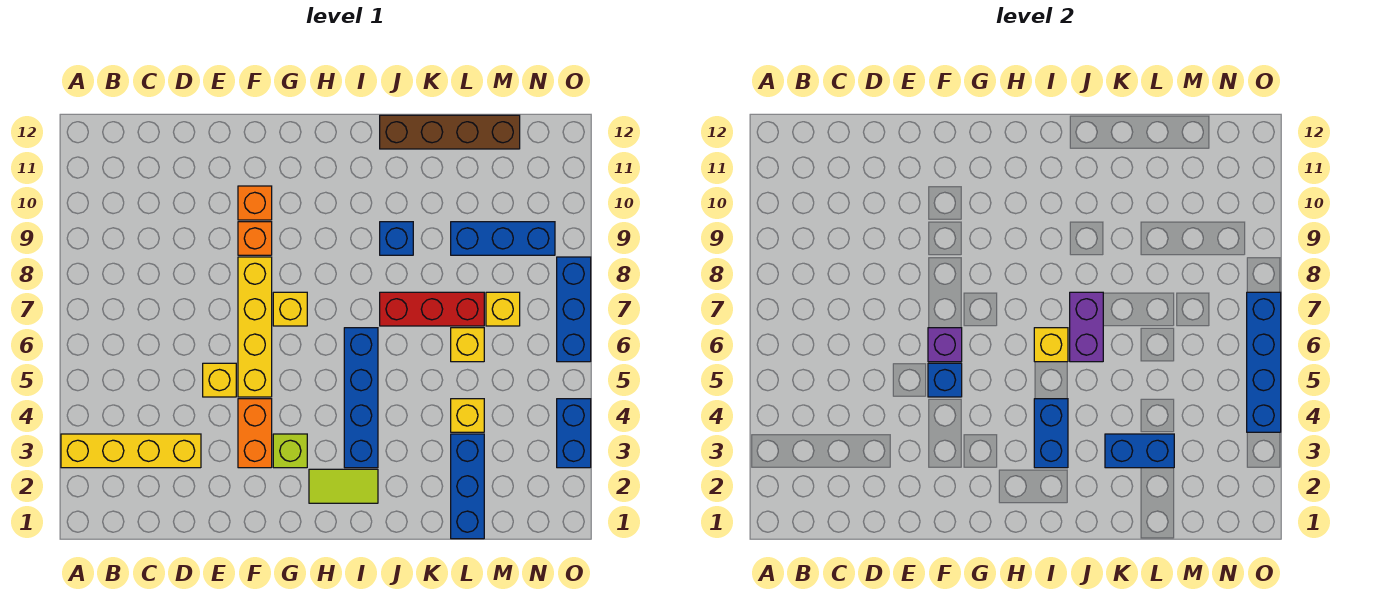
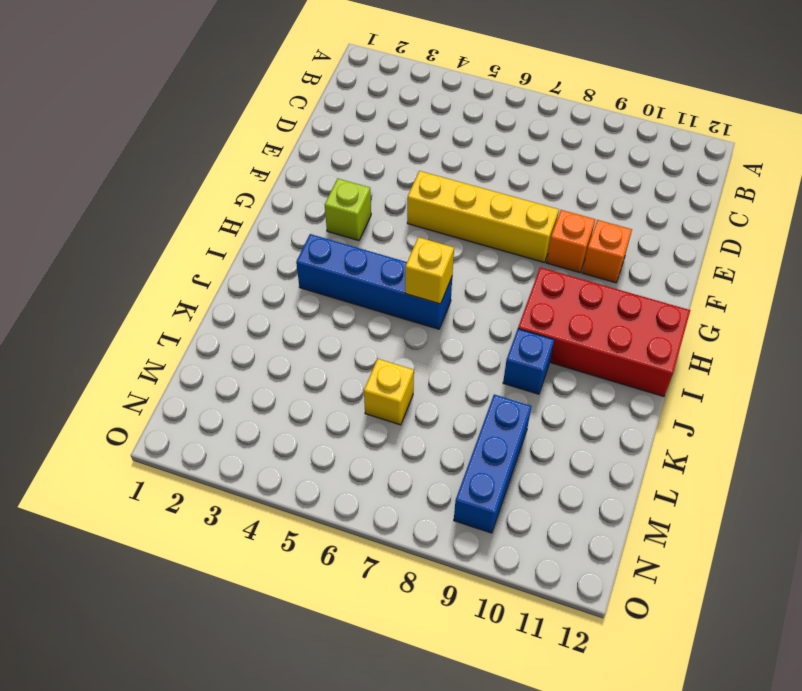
red 2x4 brick [518,267,690,397] -> none
none -> yellow 1x4 brick [61,434,201,468]
none -> yellow 1x1 brick [203,363,236,397]
none -> orange 1x2 brick [238,399,272,468]

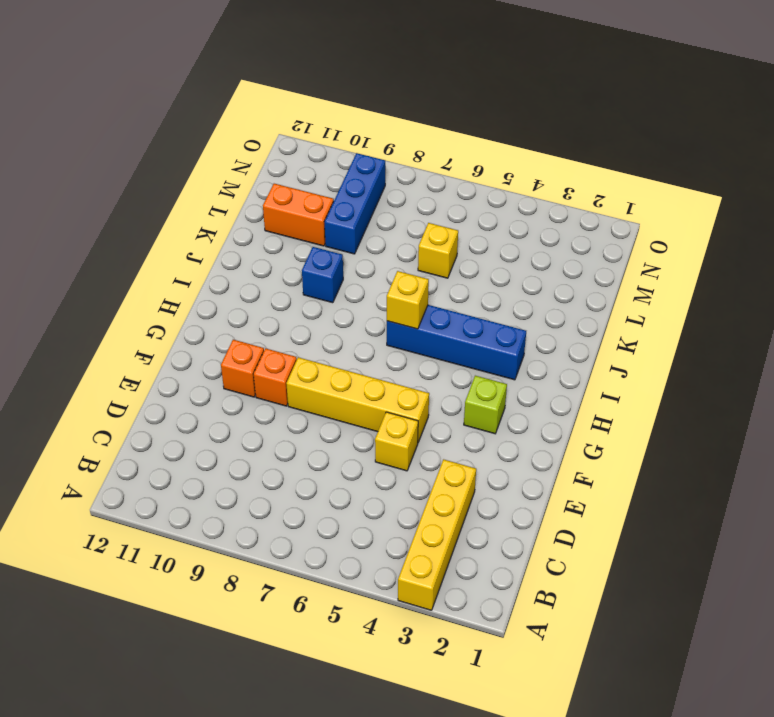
orange 1x2 brick [263,184,334,246] -> orange 1x2 brick moved to [238,399,272,468]
none -> yellow 1x1 brick [273,292,307,326]
none -> lime 1x2 tile [309,469,378,503]
none -> red 1x3 brick [380,292,484,326]

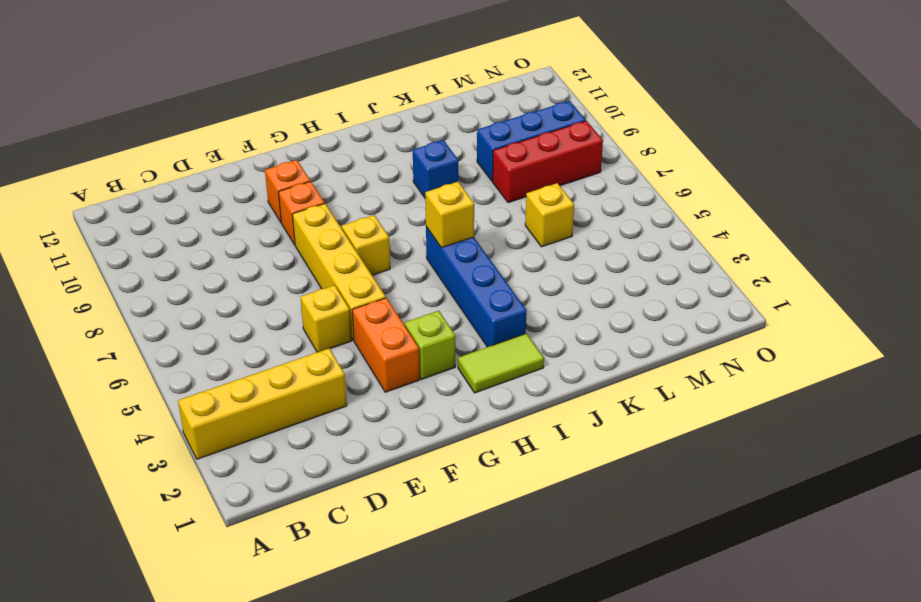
red 1x3 brick [493,121,603,203] -> red 1x3 brick moved to [380,292,484,326]
none -> brown 1x4 brick [380,115,520,149]
none -> blue 1x3 brick [451,434,484,539]
none -> yellow 1x1 brick [451,399,484,432]

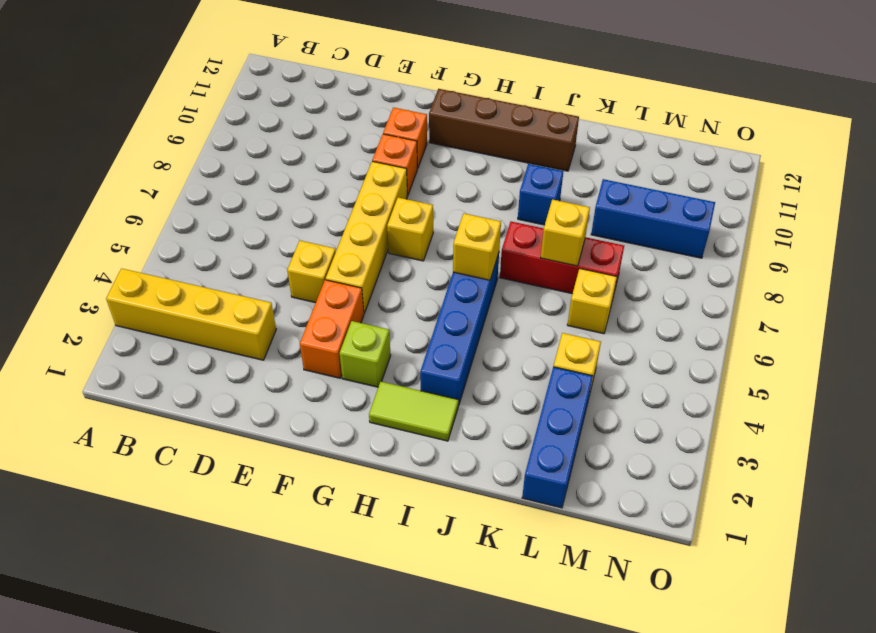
brown 1x4 brick [429,89,579,171] -> brown 1x4 brick moved to [380,115,520,149]
yellow 1x1 brick [541,199,590,266] -> yellow 1x1 brick moved to [486,292,520,326]
none -> blue 1x2 brick [557,399,591,468]
none -> blue 1x3 brick [557,257,591,362]
none -> blue 1x1 brick [928,363,962,397]

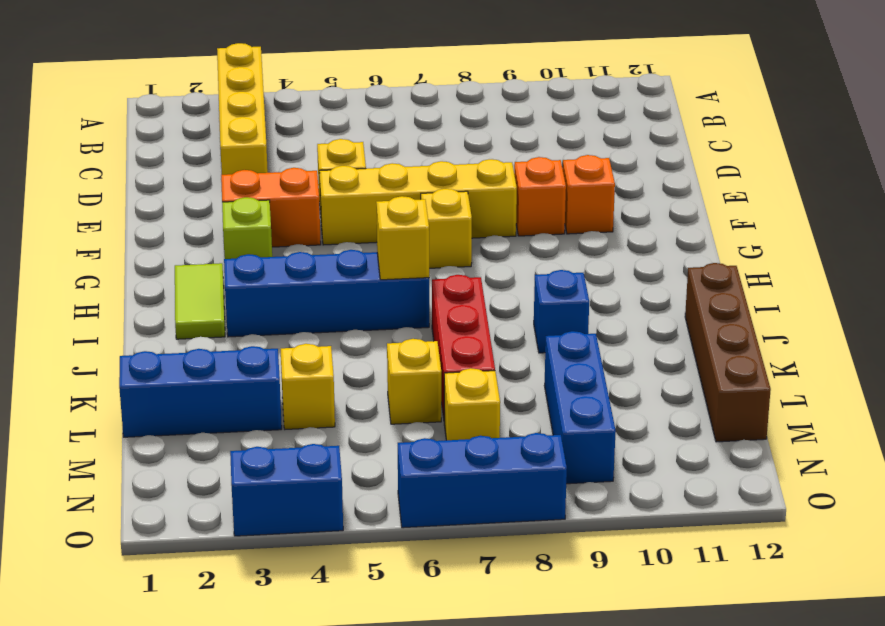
none -> blue 1x1 brick [928,363,962,397]
none -> purple 1x1 brick [928,328,962,362]
none -> blue 1x2 brick [1034,399,1068,468]

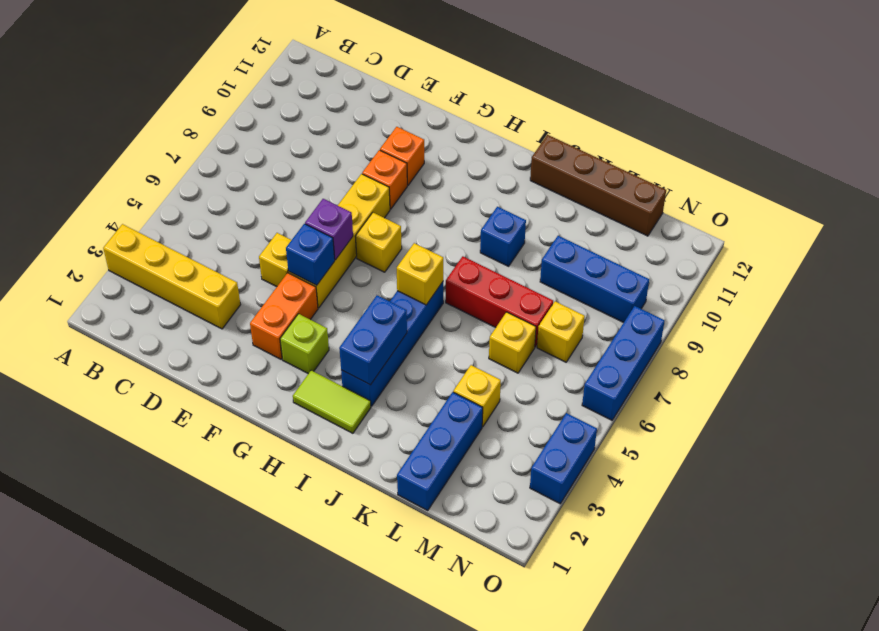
none -> purple 1x2 brick [1070,292,1103,362]
none -> blue 1x2 brick [1105,434,1174,468]
none -> blue 1x4 brick [1247,292,1281,432]

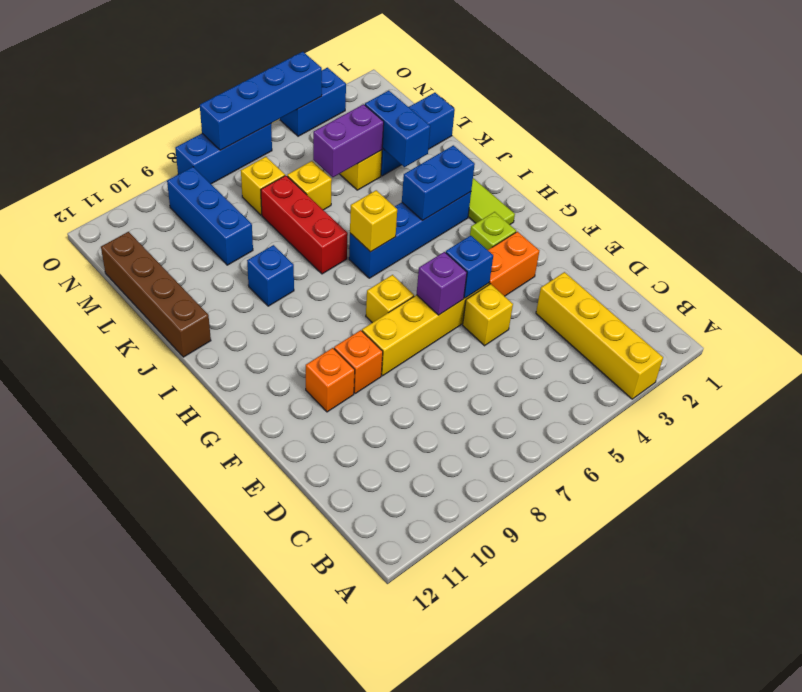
purple 1x2 brick [313,104,384,177] -> purple 1x2 brick moved to [1070,292,1103,362]

